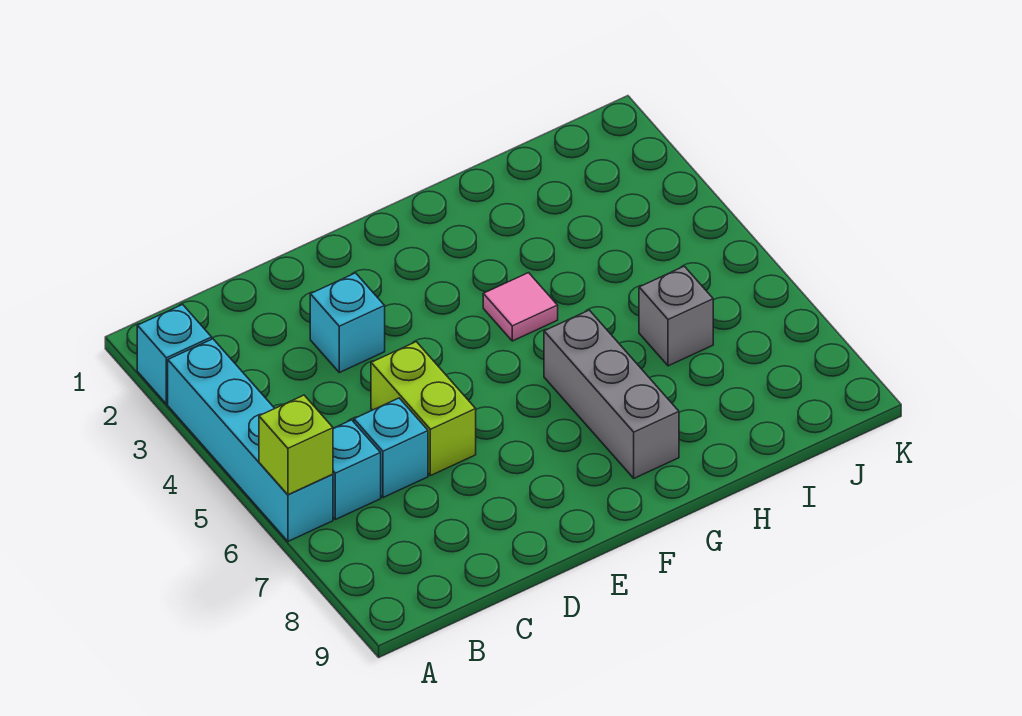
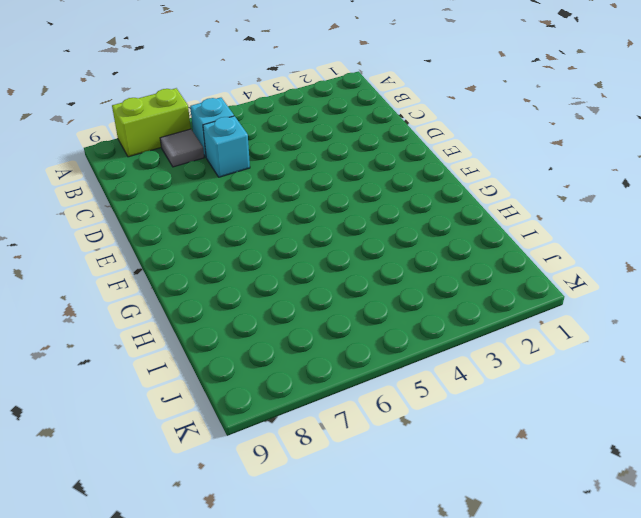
lime 1x2 brick [112,88,191,157] -> lime 1x2 brick moved to [371,342,476,476]
grey 1x1 tile [160,129,204,167] -> none
none -> cyan 1x1 brick [137,305,212,404]
none -> cyan 1x4 brick [168,339,333,541]

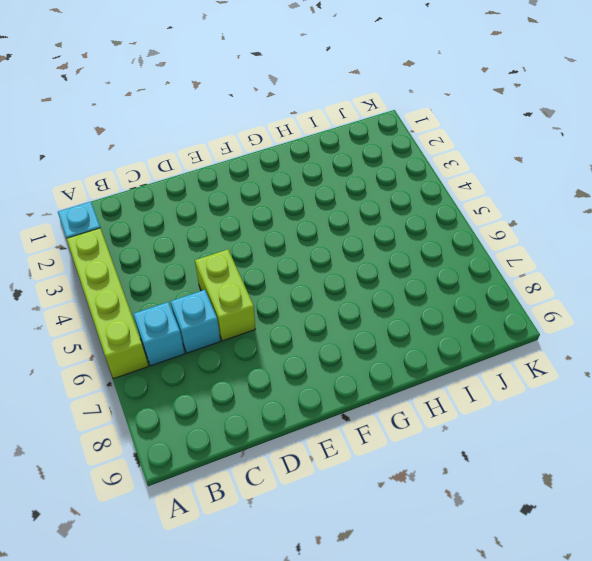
lime 1x4 brick [66,228,148,379] -> cyan 1x4 brick [168,339,333,541]
none -> cyan 1x1 brick [310,273,385,373]
none -> pink 1x1 tile [483,273,558,341]

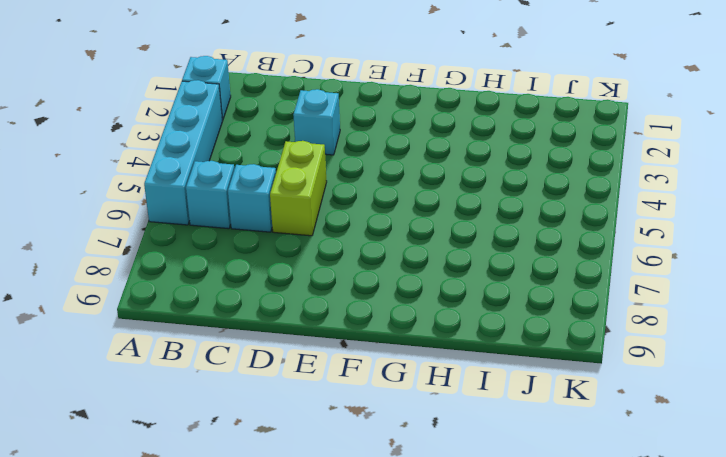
none -> pink 1x1 tile [483,273,558,341]
none -> grey 1x3 brick [544,310,679,478]

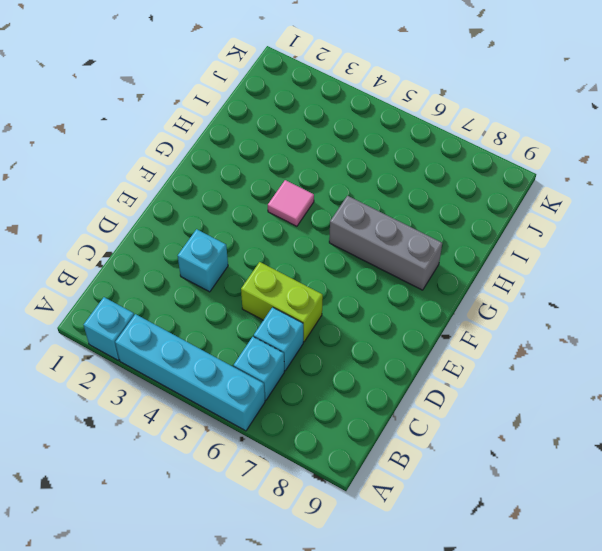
none -> grey 1x1 brick [639,266,713,366]
none -> lime 1x1 brick [259,395,333,495]

